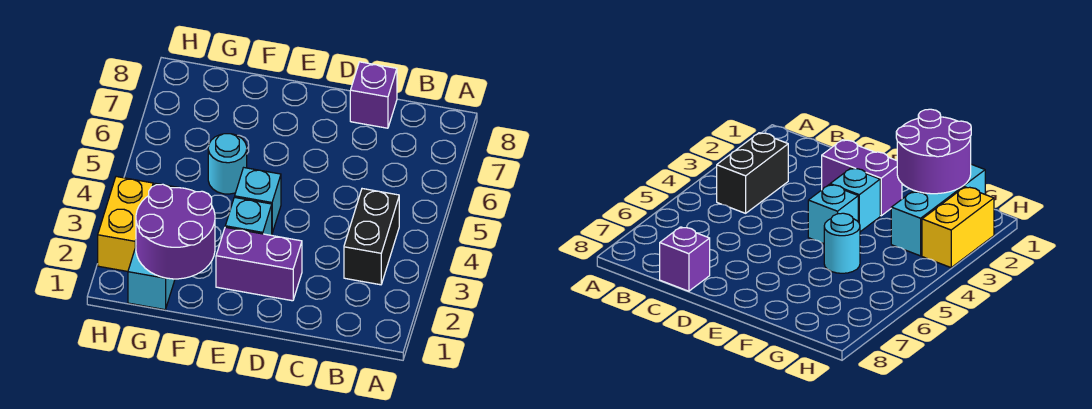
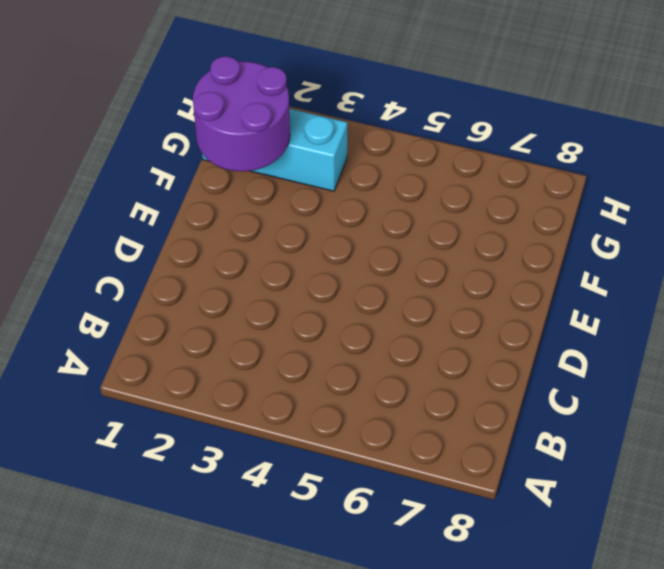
none -> black 1x2 brick [344,189,399,285]
none -> purple 1x1 brick [350,62,397,128]

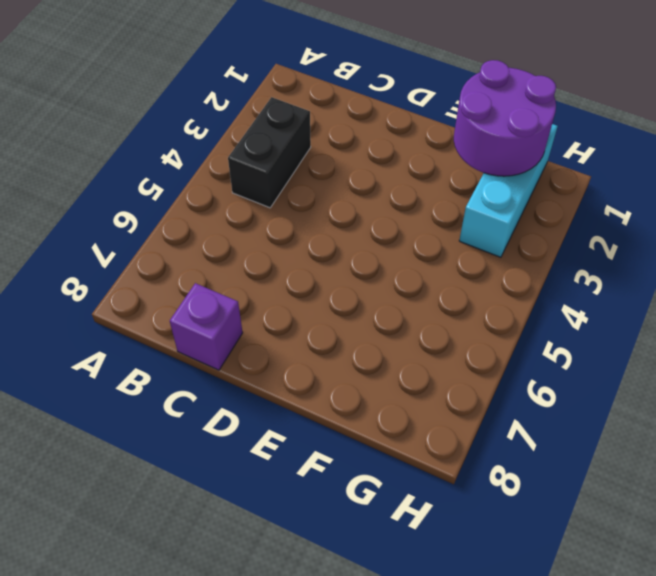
none -> purple 1x2 brick [216,227,302,301]
none -> cyan 1x1 brick [225,197,272,235]

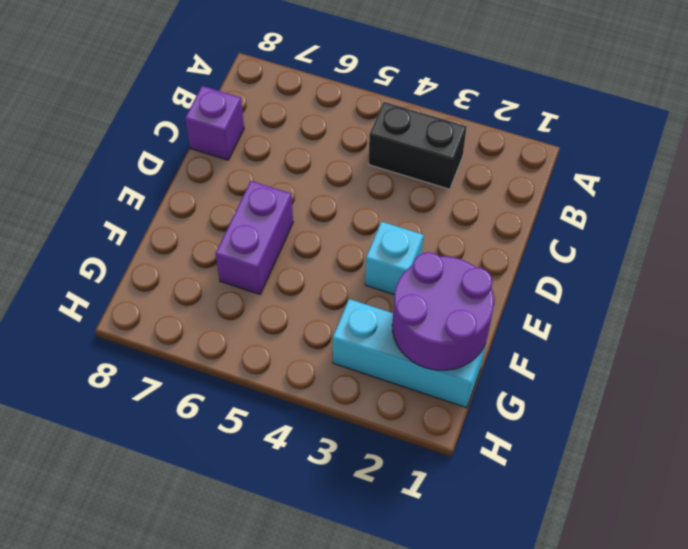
purple 1x2 brick [215,181,293,294] -> purple 1x2 brick moved to [216,227,302,301]
none -> cyan 1x1 brick [235,168,281,233]
none -> cyan 1x1 round brick [208,134,247,194]

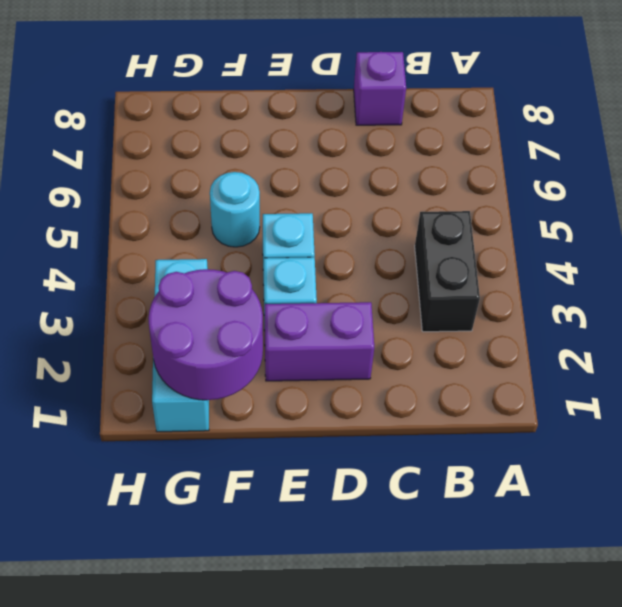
none -> yellow 1x2 brick [98,177,153,272]

